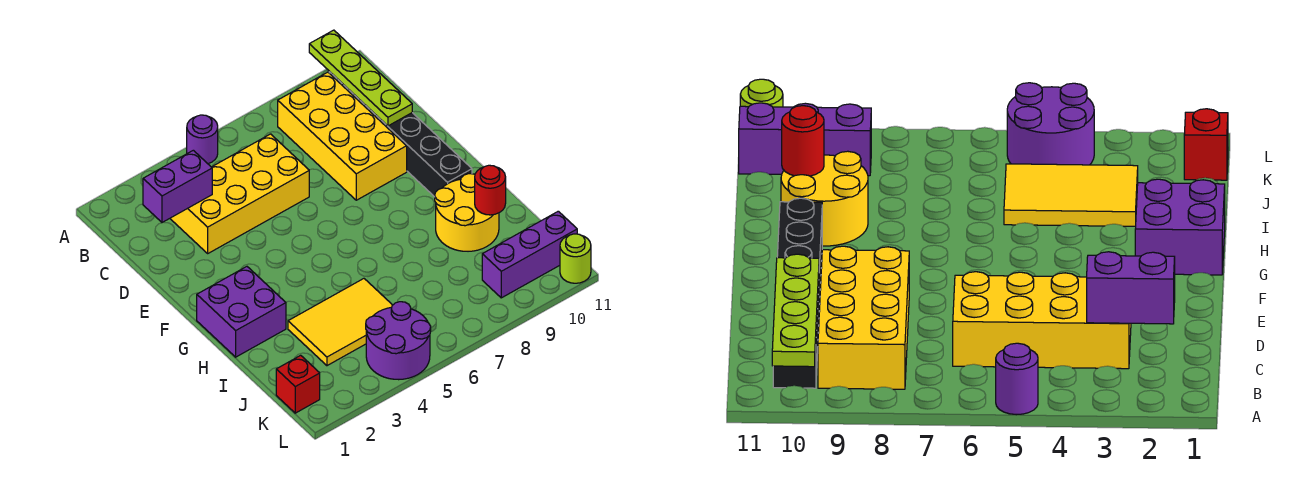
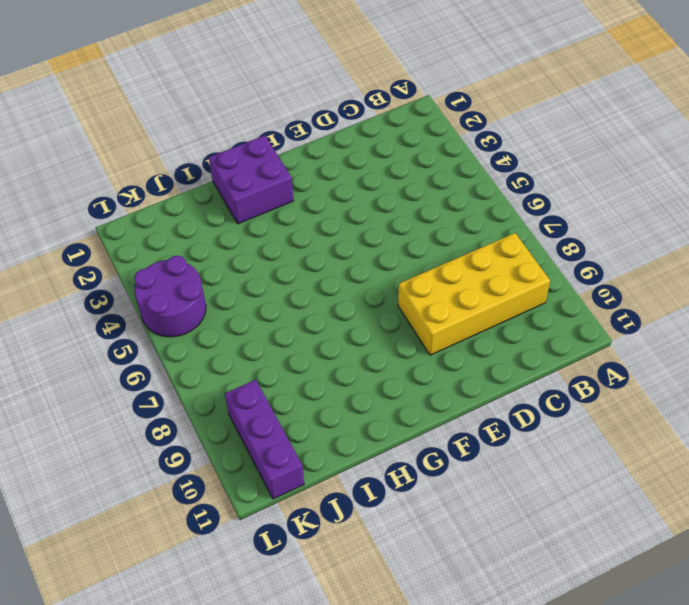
none -> purple 1x1 round brick [187,115,218,164]
none -> black 1x6 brick [329,72,472,197]
none -> yellow 2x4 brick [170,134,309,253]

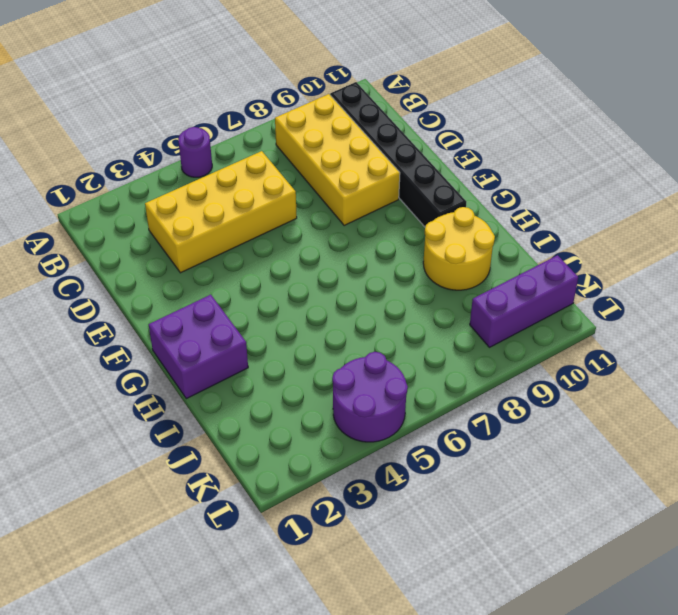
none -> yellow 2x3 tile [288,279,392,366]
none -> red 1x1 brick [276,355,320,413]
none -> lime 1x1 round brick [560,234,591,283]

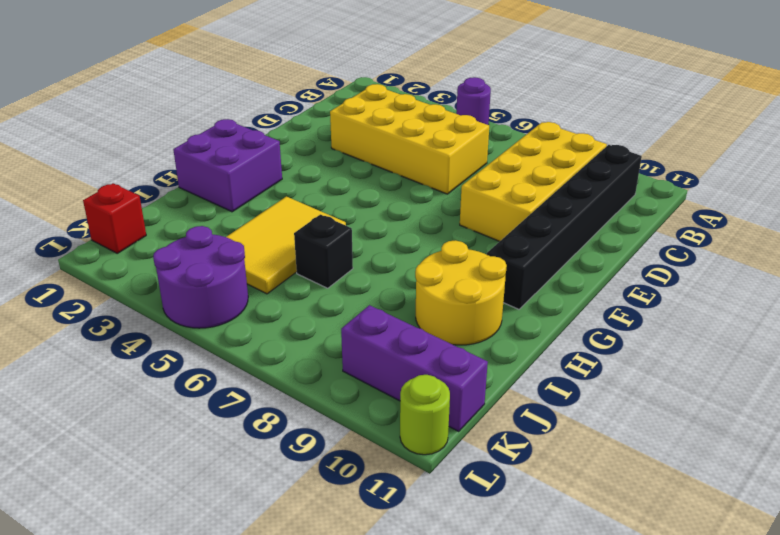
yellow 2x3 tile [227,196,346,294] -> yellow 2x3 tile turned to [288,279,392,366]
black 1x1 brick [294,215,353,288] -> none
none -> lime 1x4 plate [309,30,412,126]
none -> purple 1x2 brick [143,150,212,223]
none -> red 1x1 round brick [475,165,506,215]

